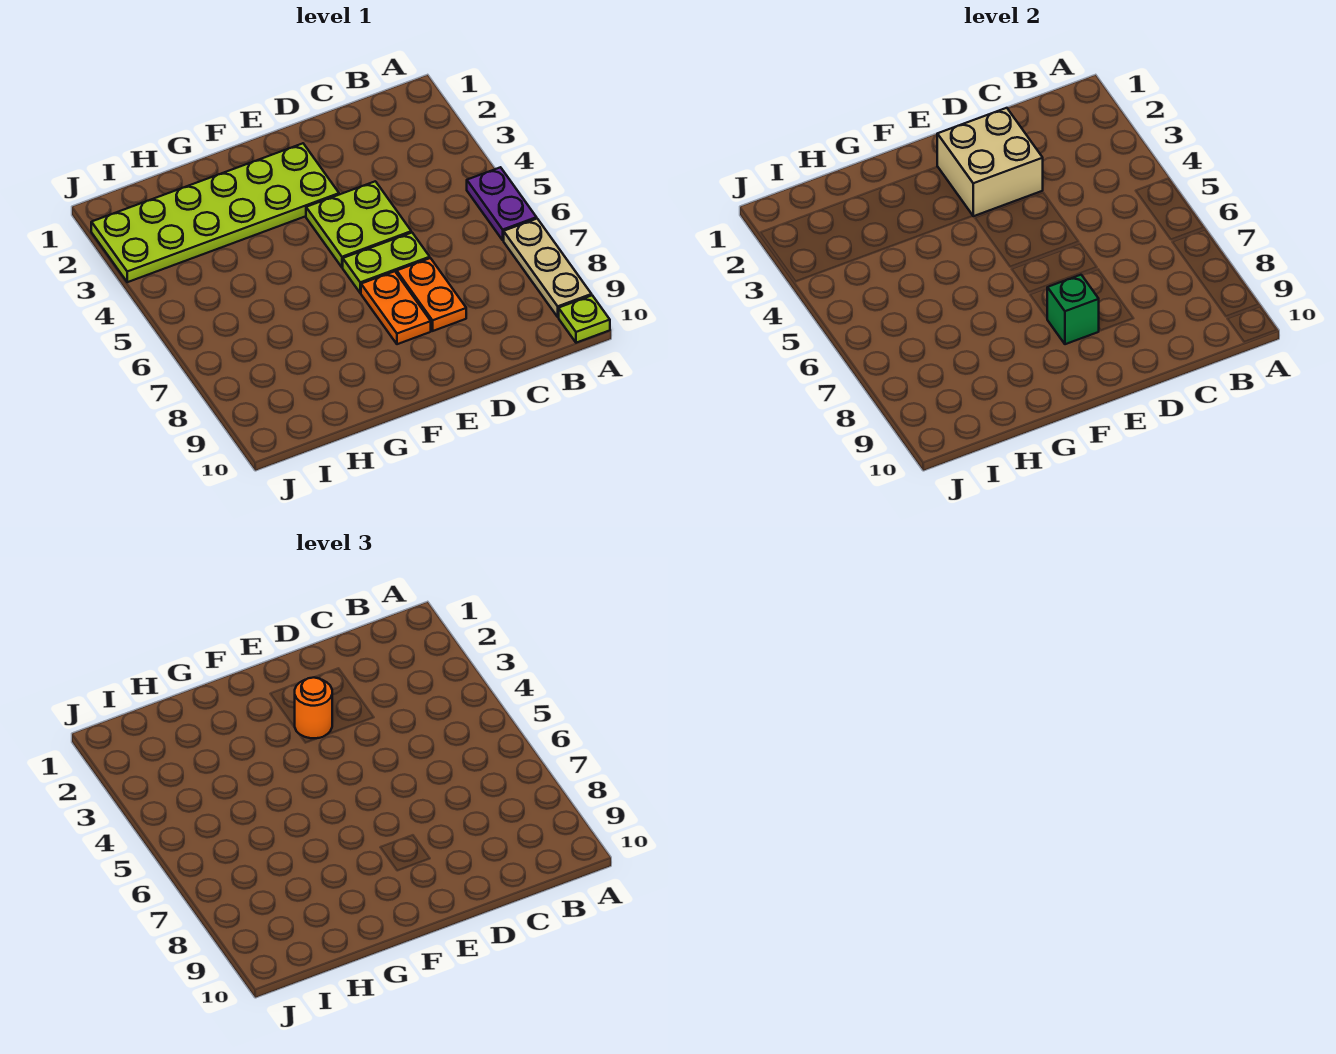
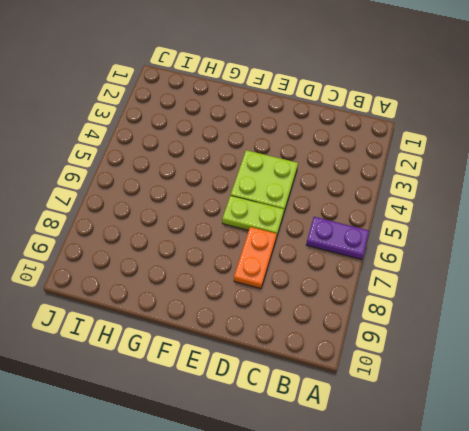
purple 1x2 plate [306,217,369,259] -> purple 1x2 plate turned to [467,167,537,240]
none -> tan 1x3 plate [504,219,592,317]
none -> lime 1x1 plate [559,295,610,343]

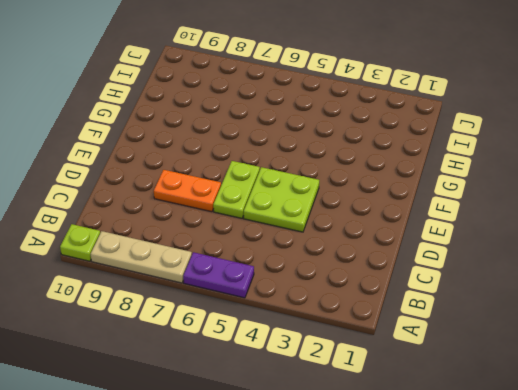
none -> lime 2x6 plate [91,143,339,282]
none -> orange 1x2 plate [361,271,431,344]

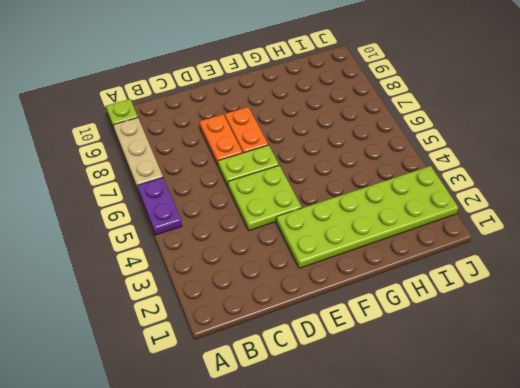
none -> tan 2x2 brick [937,108,1043,216]
none -> green 1x1 brick [1047,275,1099,344]

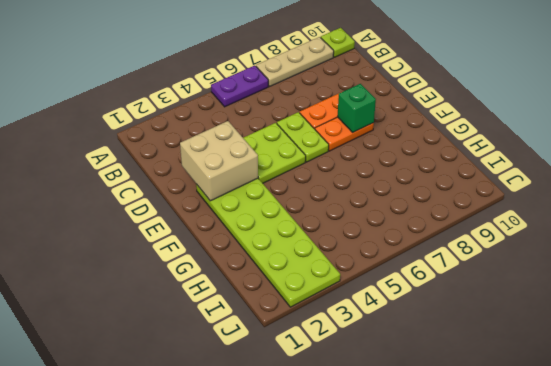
none -> orange 1x1 round brick [295,677,332,739]

